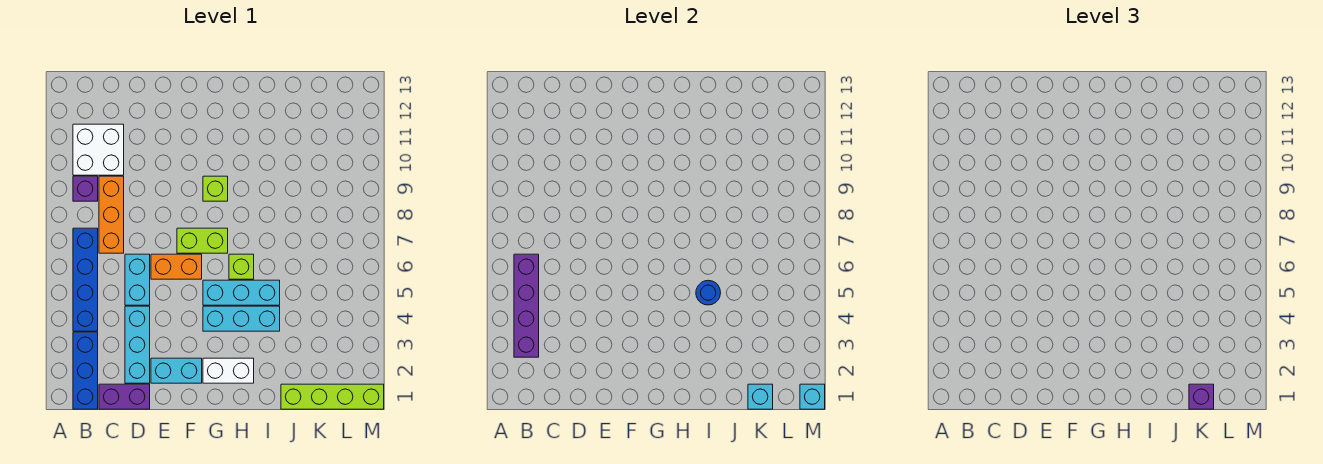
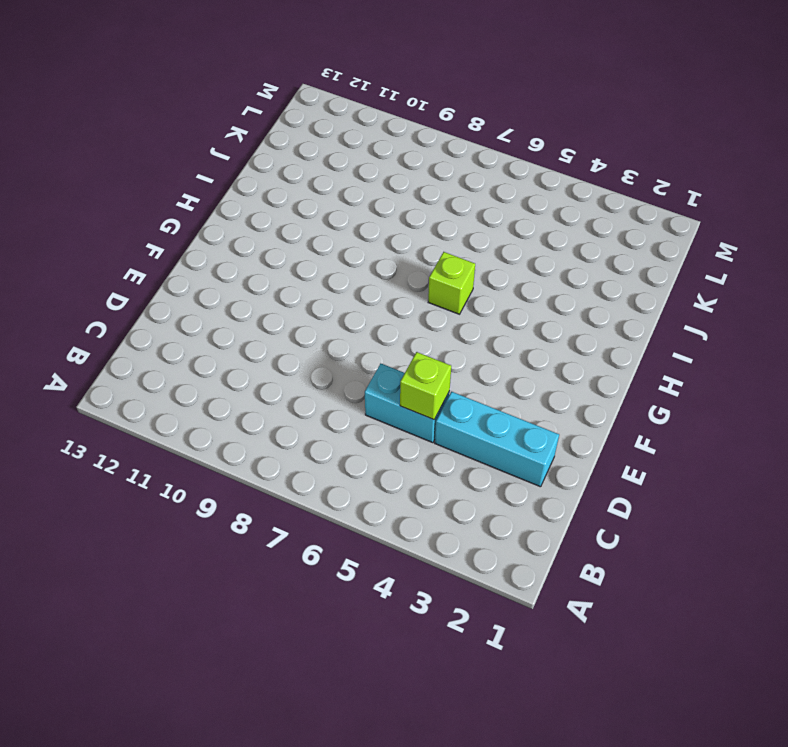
lime 1x1 brick [400,352,451,420] -> lime 1x1 brick moved to [203,176,228,201]
none -> blue 1x3 brick [73,332,98,409]
none -> blue 1x4 brick [73,228,98,331]
none -> purple 1x1 brick [73,176,98,201]

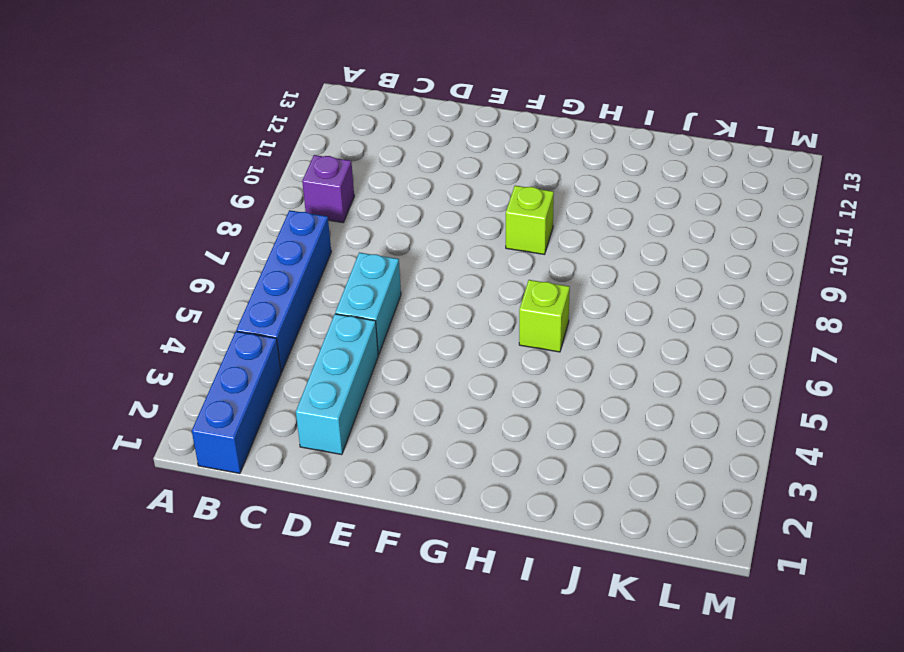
none -> white 2x2 brick [73,124,124,175]
none -> purple 1x2 brick [99,384,150,409]
none -> orange 1x3 brick [99,176,124,253]

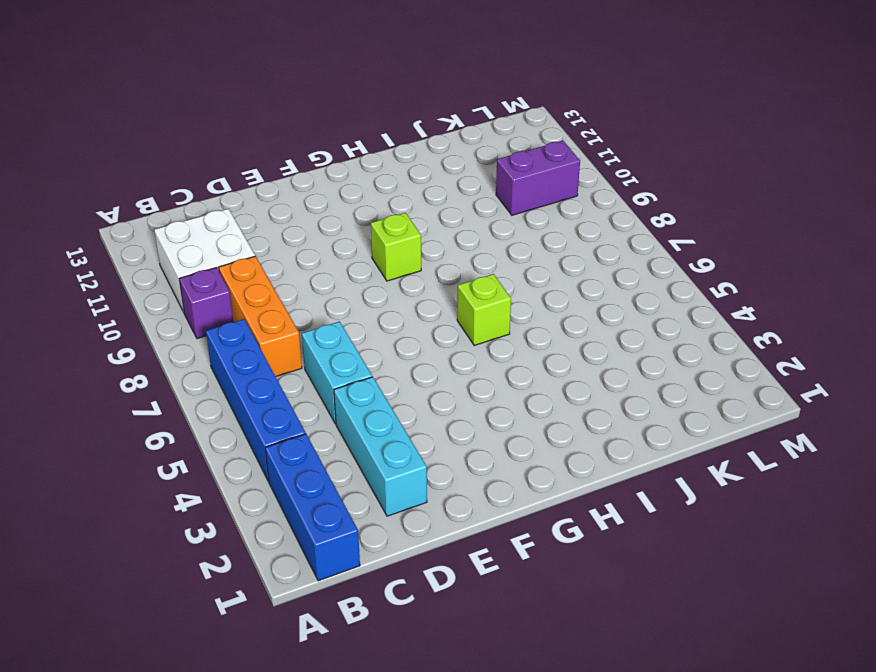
purple 1x2 brick [496,141,580,215] -> purple 1x2 brick moved to [99,384,150,409]
none -> cyan 1x2 brick [151,358,202,383]
none -> orange 1x2 brick [151,254,202,279]
none -> lime 1x2 brick [177,228,228,253]

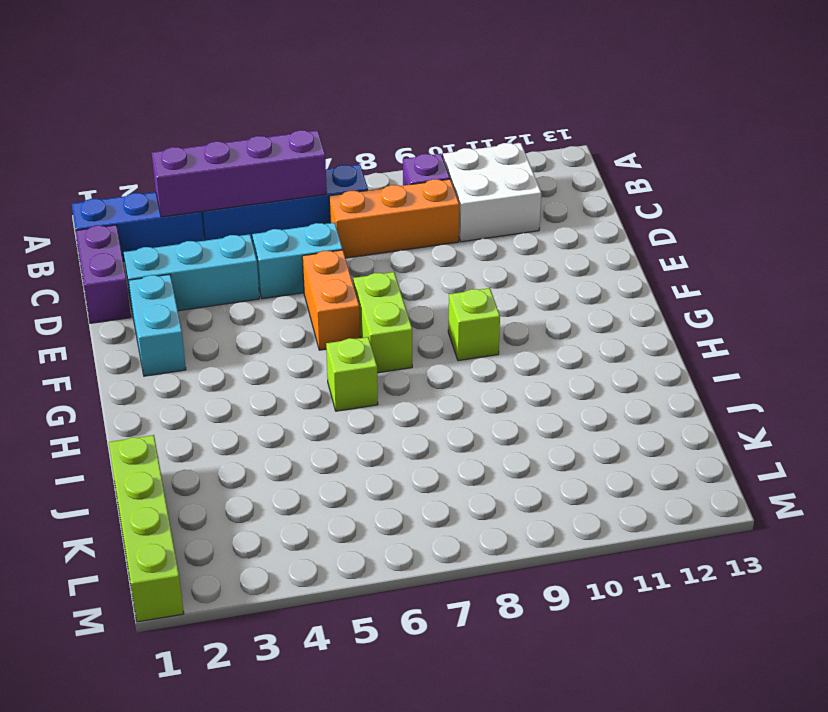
none -> white 1x2 brick [203,358,254,383]
none -> cyan 1x3 brick [203,306,280,331]
none -> cyan 1x3 brick [203,280,280,305]

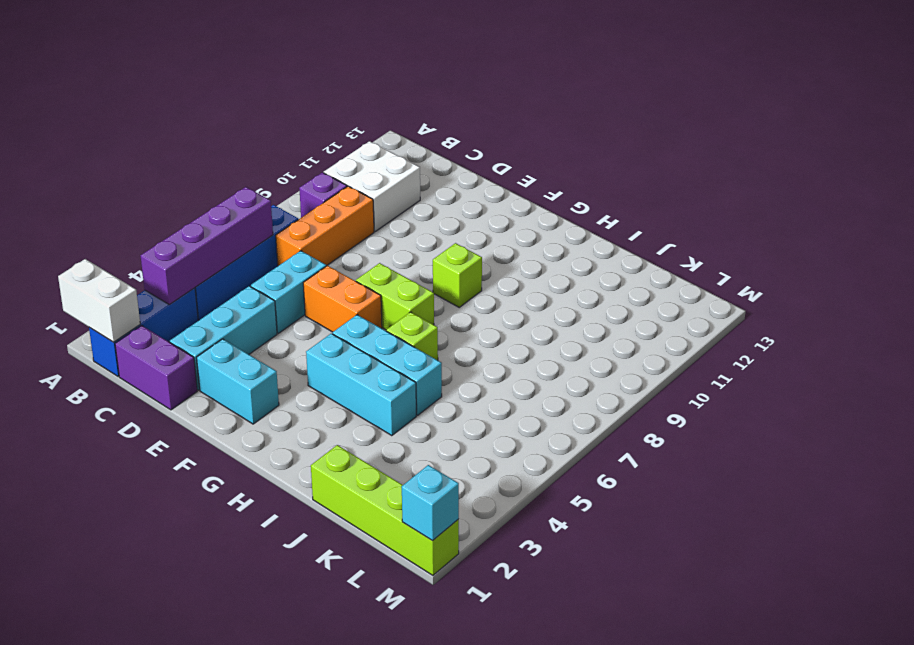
white 1x2 brick [58,259,140,342] -> white 1x2 brick moved to [203,358,254,383]
none -> blue 1x1 round brick [696,280,721,305]
none -> cyan 1x1 brick [748,384,773,409]
none -> purple 1x1 brick [1189,384,1214,409]

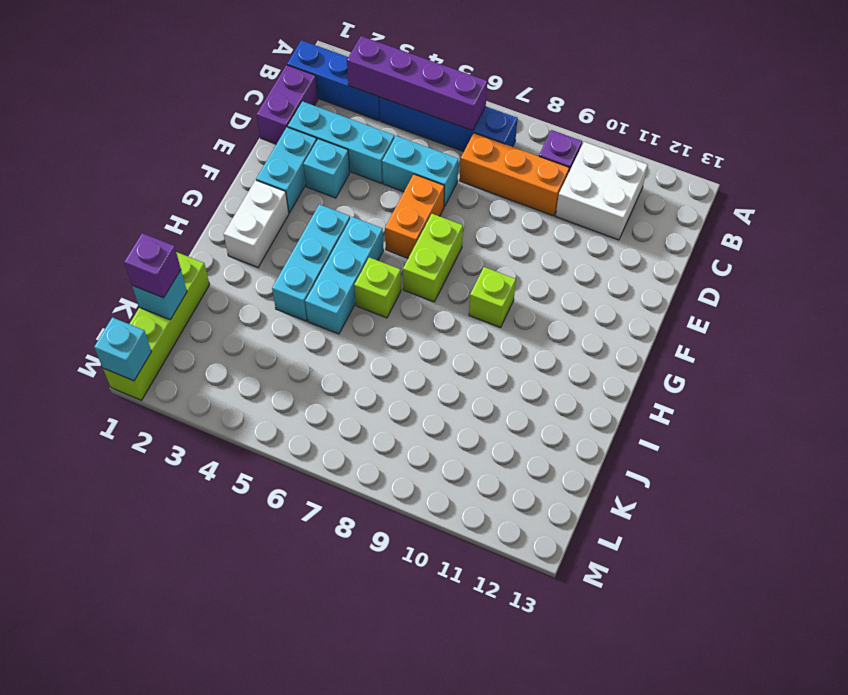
cyan 1x1 brick [304,139,350,198] -> none
none -> blue 1x1 round brick [696,280,721,305]

